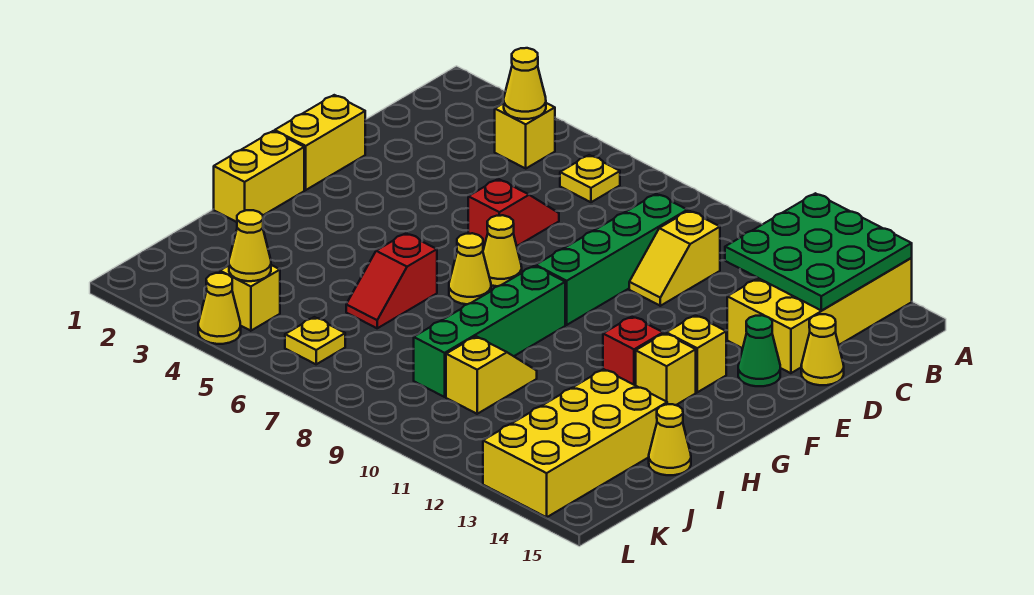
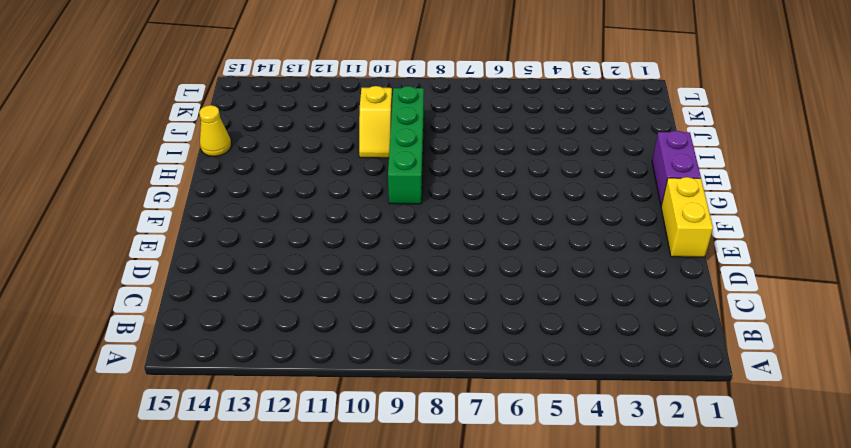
purple 1x2 brick [652,131,701,206] -> yellow 1x2 brick [214,131,304,222]
none -> yellow 2x4 brick [727,258,912,373]
none -> yellow 1x1 brick [495,103,555,168]
none -> yellow 1x1 plate [560,155,620,202]

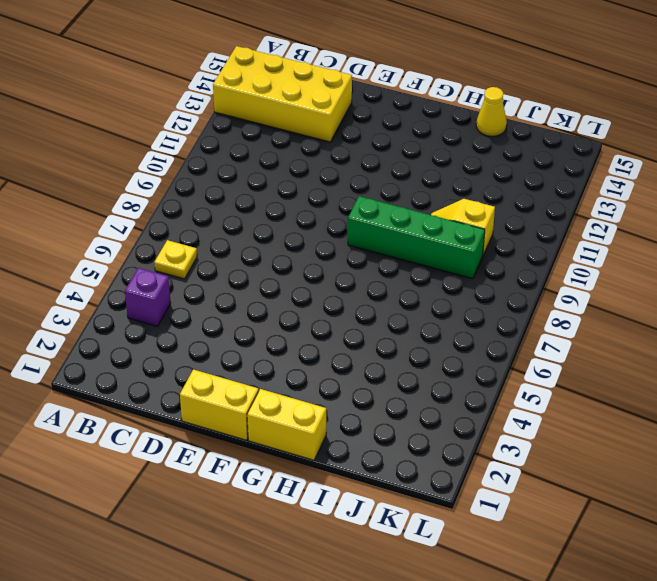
purple 1x1 brick [125,268,171,326] -> yellow 1x1 brick [495,103,555,168]
none -> green 1x4 brick [536,194,687,325]
none -> yellow 1x2 slope [629,211,720,306]
none -> red 1x2 slope [468,179,559,248]

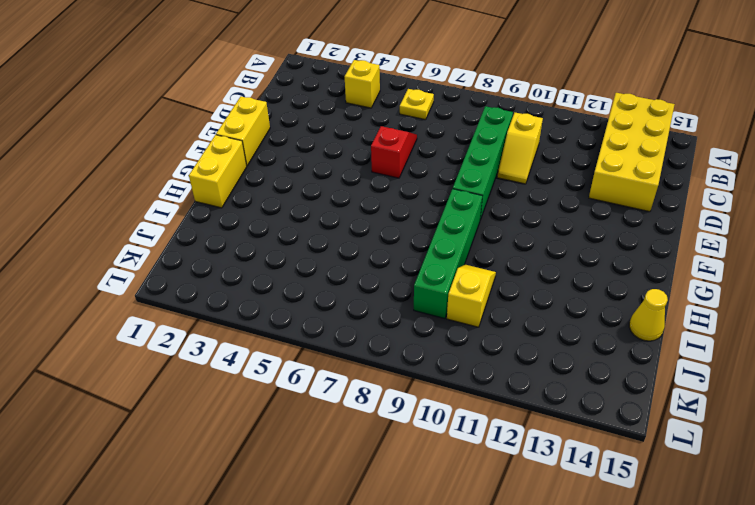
none -> yellow 1x1 cone [801,314,844,385]
none -> green 1x1 cone [738,315,780,386]
none -> yellow 1x1 cone [483,215,522,286]

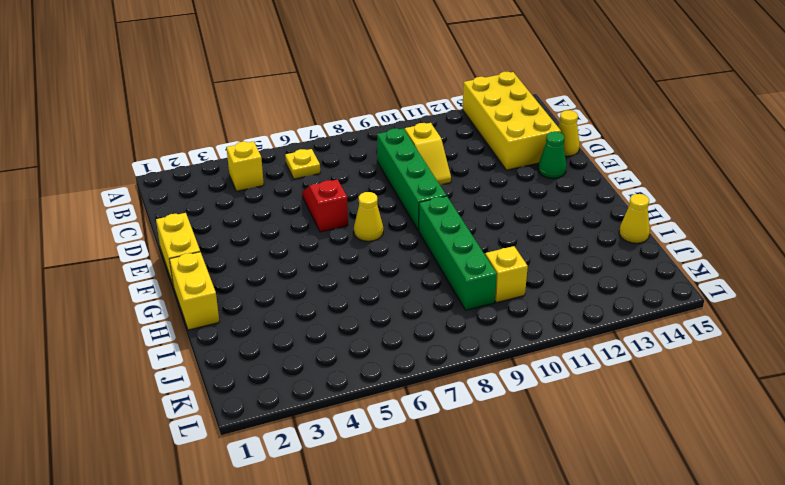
none -> yellow 1x1 brick [666,315,726,392]
none -> yellow 1x1 cone [449,233,491,304]
none -> red 1x1 brick [603,317,663,385]

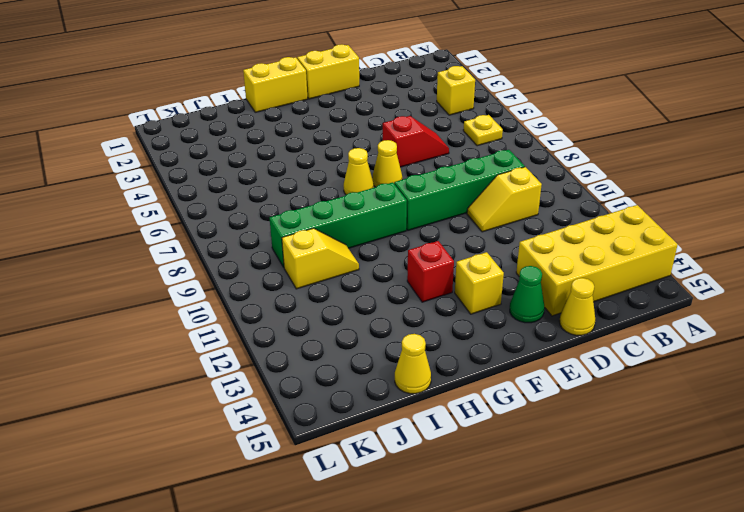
none -> yellow 1x1 brick [636,333,696,405]
none -> red 1x2 slope [346,233,437,328]
none -> yellow 2x4 brick [483,369,667,517]

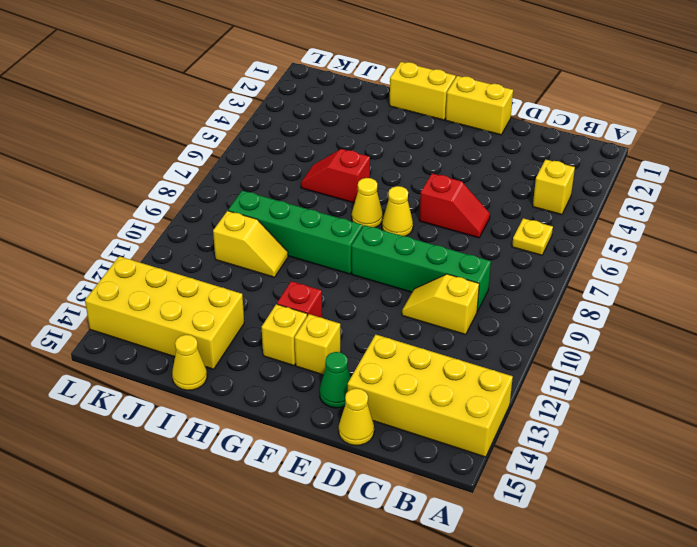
none -> yellow 1x1 brick [220,265,280,331]
none -> yellow 1x1 plate [285,317,345,364]
none -> yellow 1x1 cone [198,273,241,344]

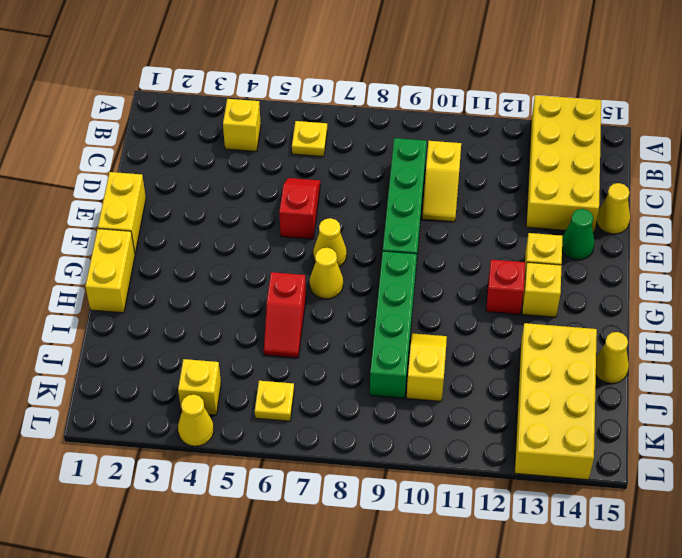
none -> green 3x3 plate [725,193,912,310]
none -> yellow 1x1 cone [504,48,546,119]
none -> yellow 1x1 cone [229,210,271,281]

